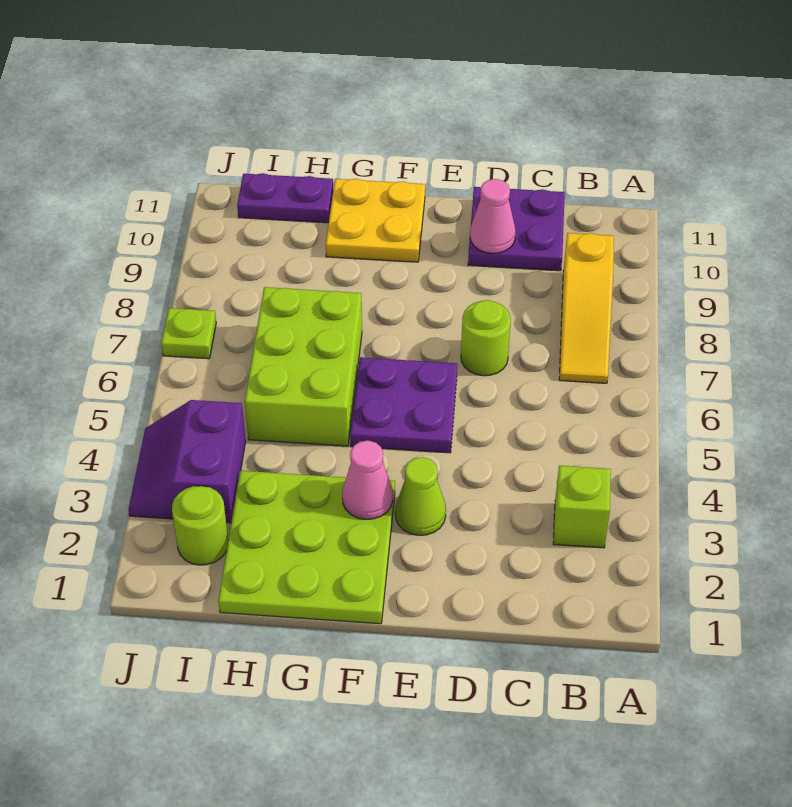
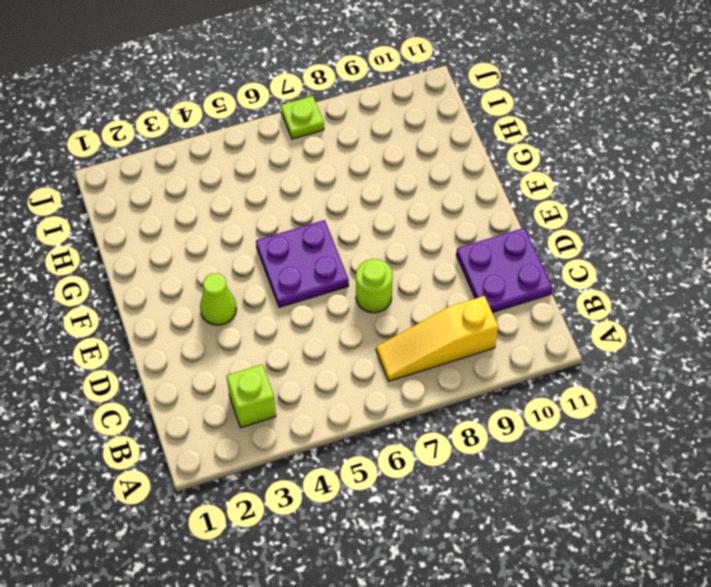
none -> lime 3x3 plate [218,471,395,624]
none -> yellow 2x2 plate [326,179,425,262]
none -> lime 2x3 brick [245,287,362,446]

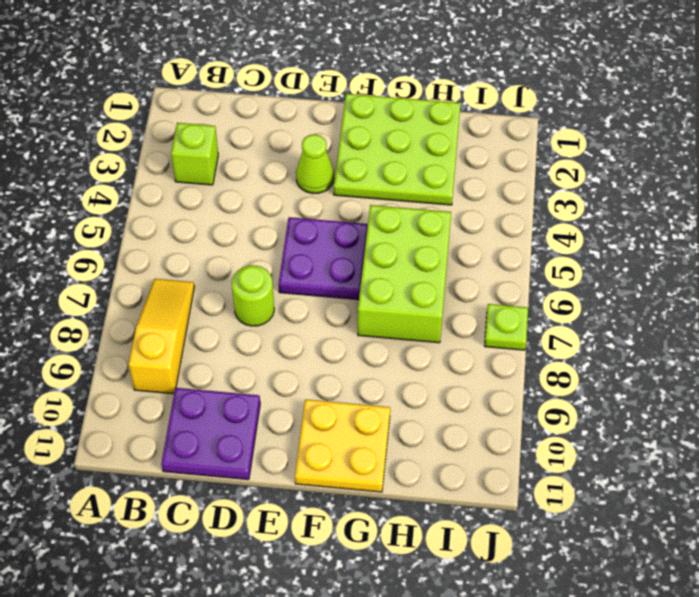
none -> purple 1x2 plate [237,173,333,223]
none -> lime 1x1 round brick [172,486,228,565]
none -> purple 2x2 slope [128,400,246,523]

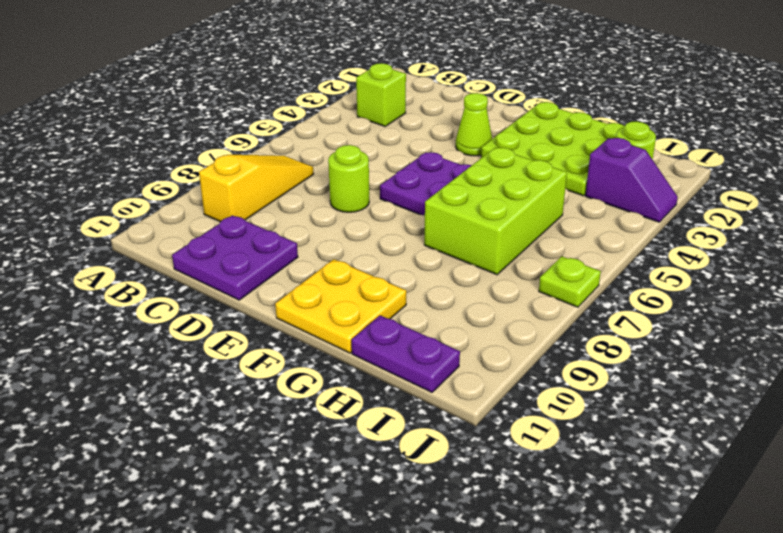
purple 1x2 slope [586,138,678,222] -> purple 2x2 slope [128,400,246,523]
none -> pink 1x1 cone [470,179,516,253]
none -> pink 1x1 cone [342,441,393,519]

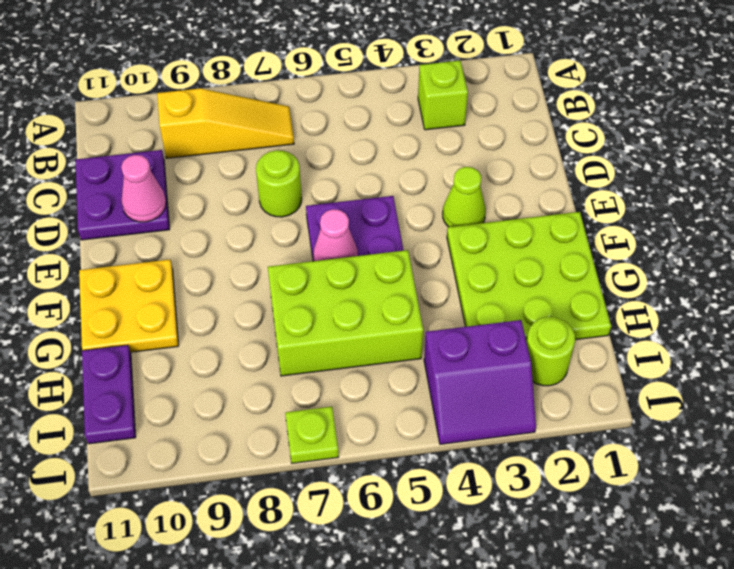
pink 1x1 cone [314,209,358,261] -> pink 1x1 cone moved to [342,441,393,519]

